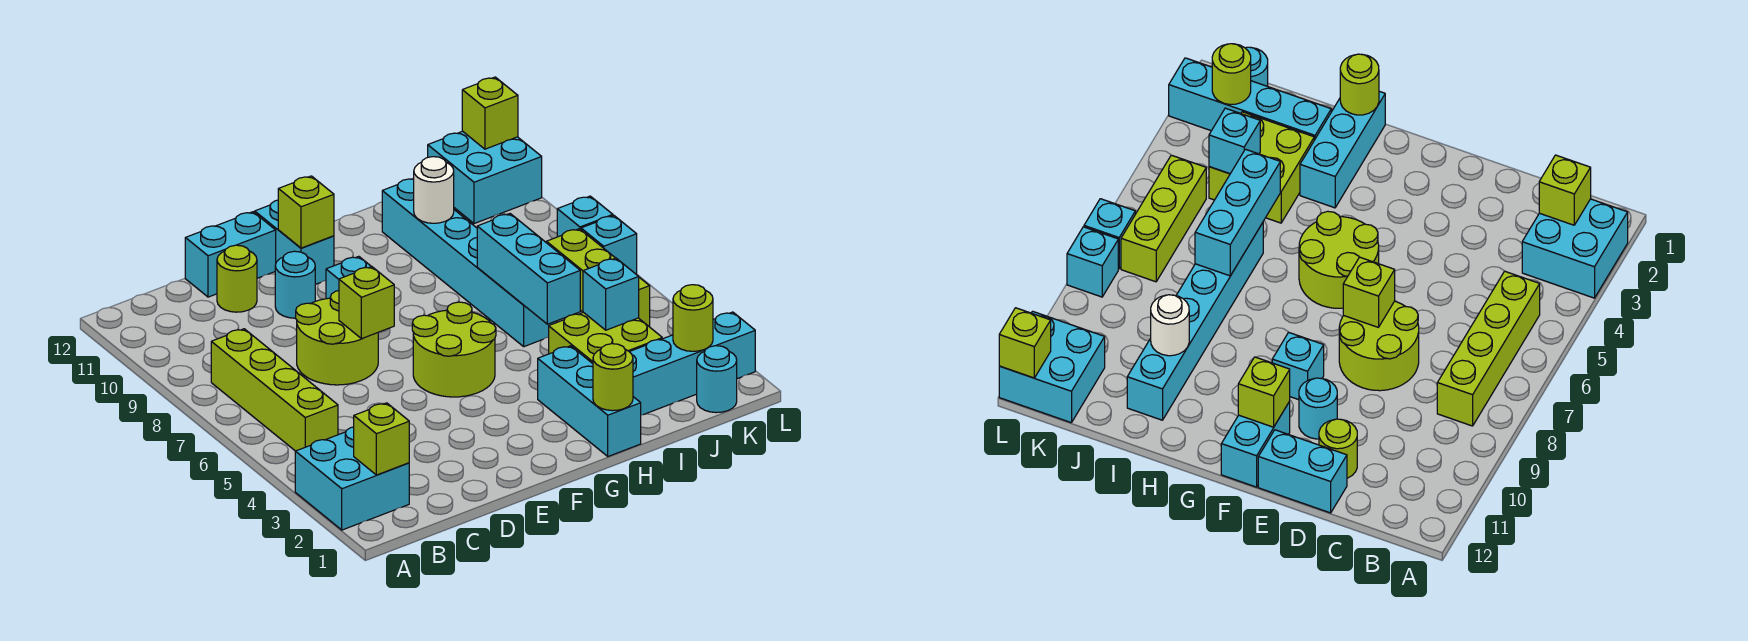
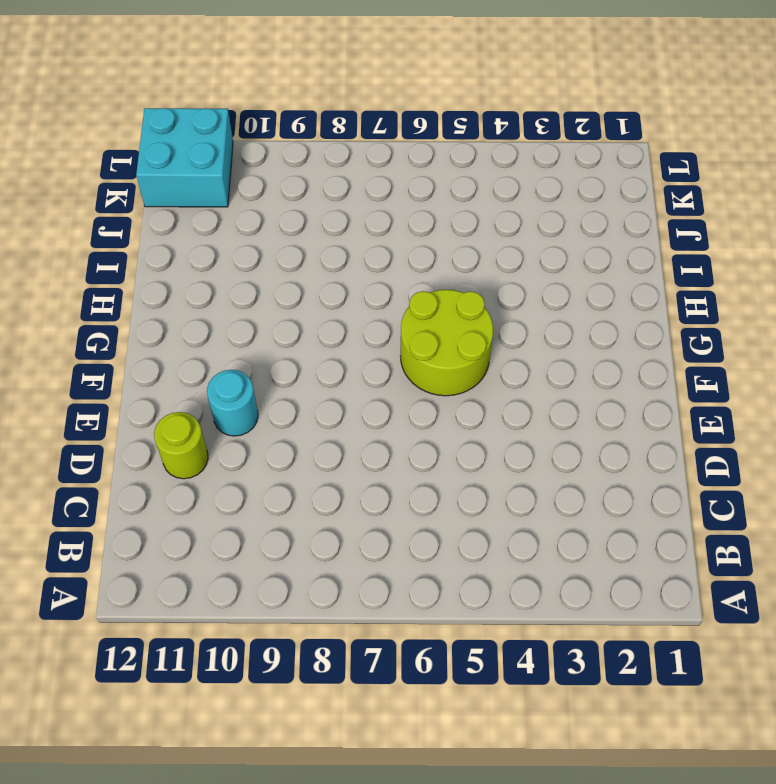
none -> cyan 2x2 brick [295,427,409,530]
none -> lime 1x4 brick [211,329,338,451]
none -> lime 2x2 round brick [296,291,378,385]

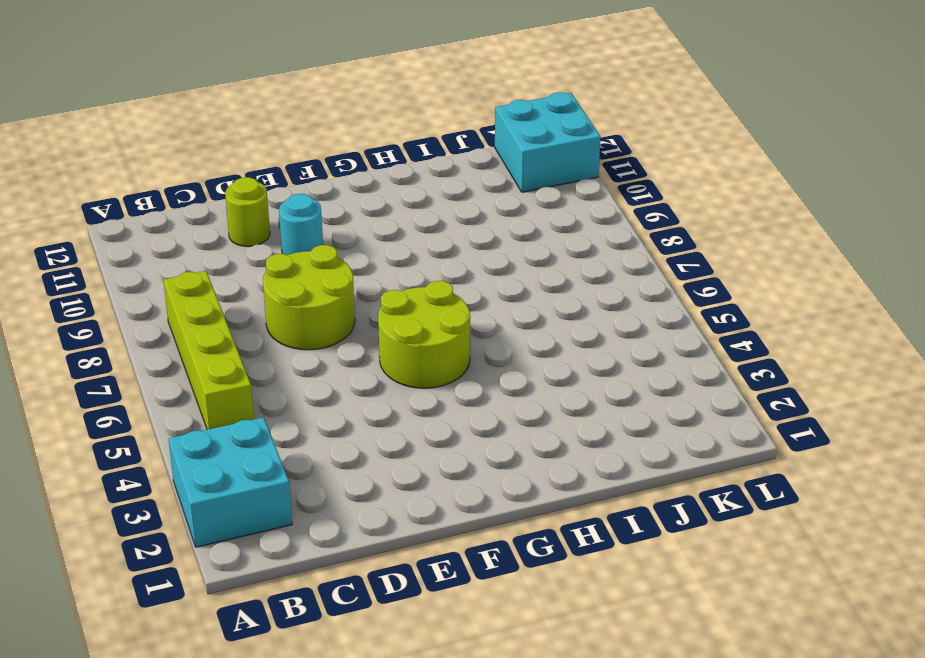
none -> cyan 1x2 brick [185,212,276,297]
none -> cyan 1x1 brick [326,256,371,299]
none -> cyan 1x2 brick [255,200,334,285]

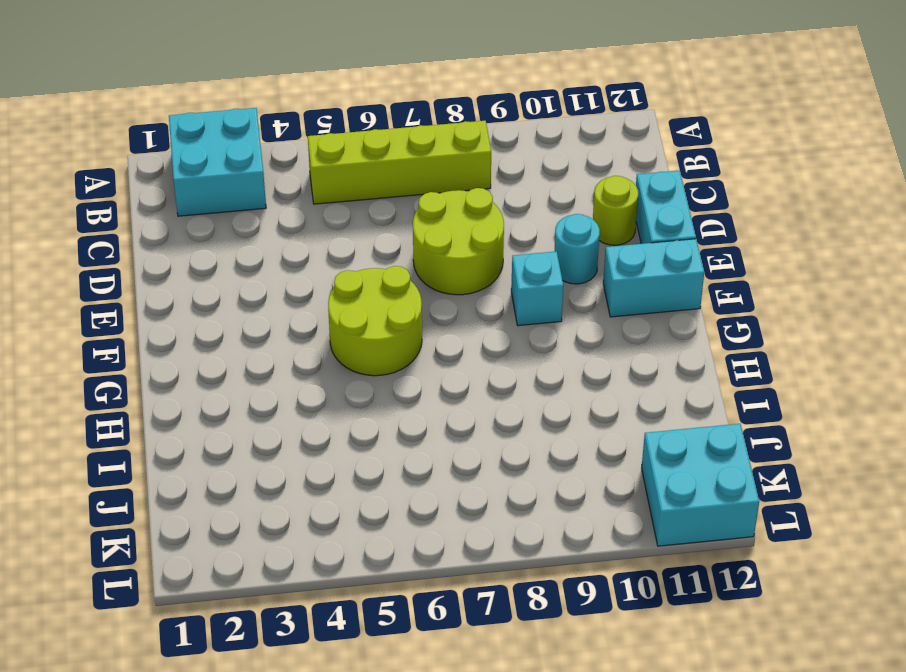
none -> cyan 1x3 brick [538,346,641,456]
none -> cyan 1x4 brick [630,312,755,415]
none -> lime 2x2 brick [549,312,662,363]

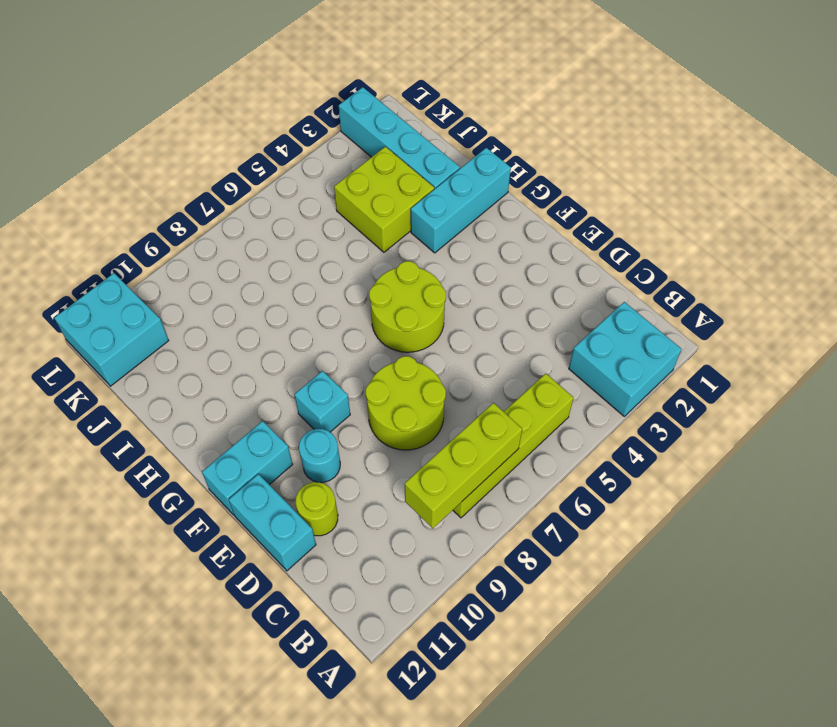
lime 1x3 brick [405,403,522,528] -> lime 1x3 brick moved to [546,229,650,327]
none -> cyan 1x6 brick [382,179,557,347]
none -> cyan 1x1 round brick [697,346,737,413]
none -> cyan 1x1 brick [581,216,637,275]

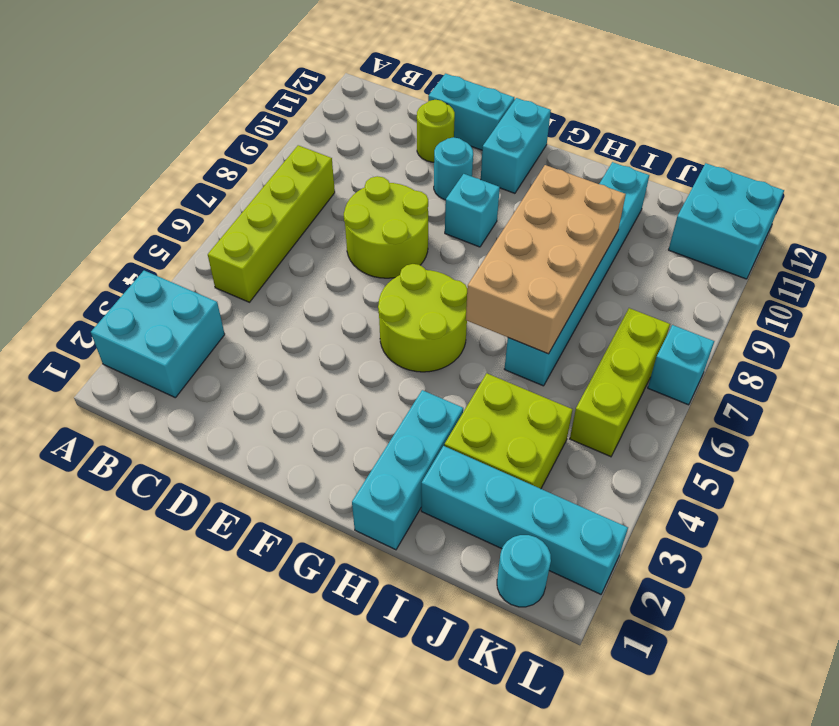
tan 2x4 brick [466,165,626,354] -> cyan 1x3 brick [477,214,580,324]
none -> cyan 1x1 brick [557,196,613,237]
none -> lime 1x1 brick [354,403,409,475]
none -> lime 1x1 brick [339,267,394,339]

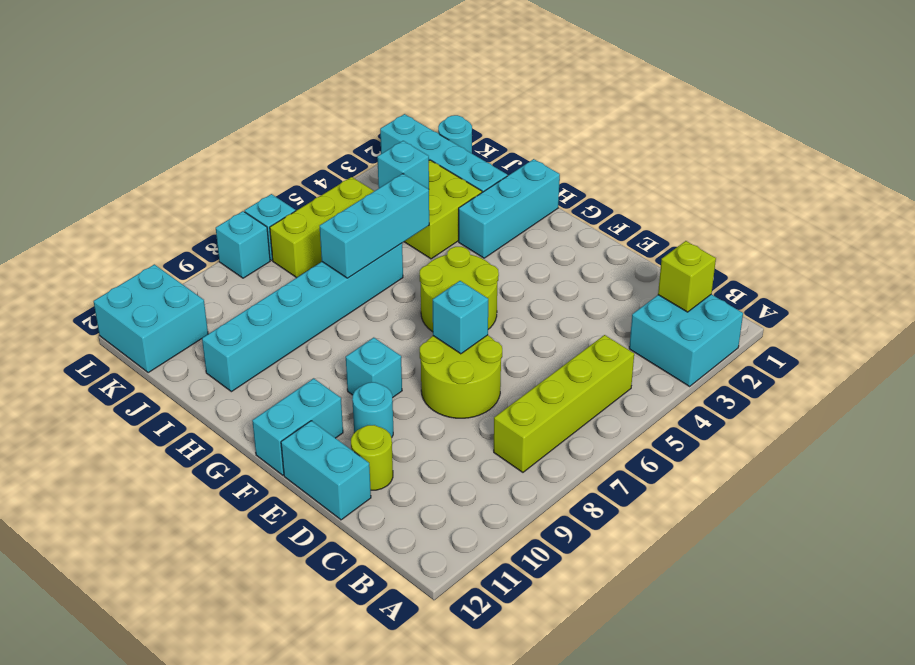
cyan 1x1 brick [433,281,488,354] -> lime 1x1 brick [339,267,394,339]
none -> lime 1x1 brick [278,176,334,248]
none -> lime 1x1 round brick [593,344,633,411]
none -> white 1x1 round brick [414,157,454,223]

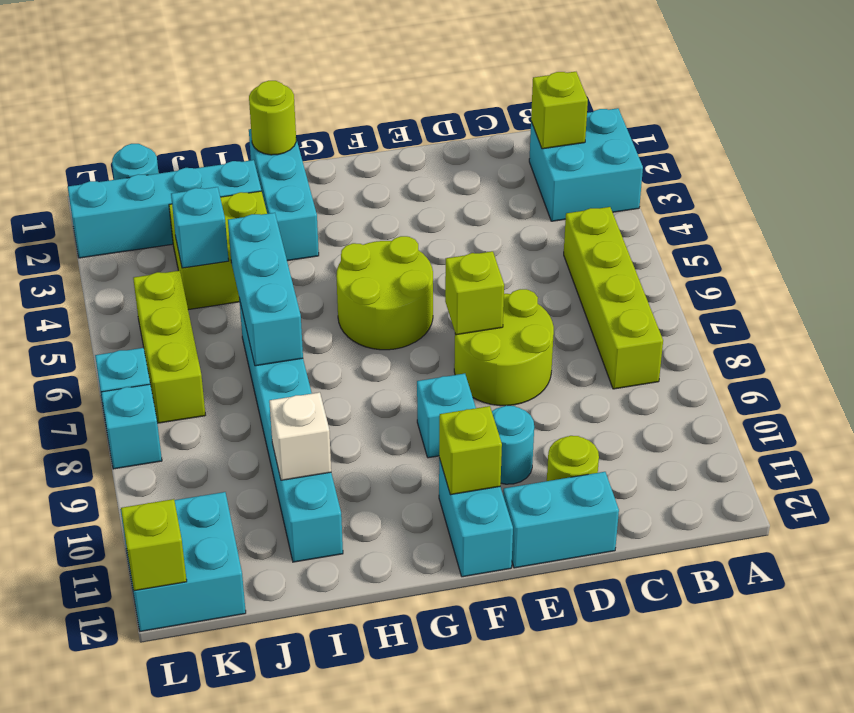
white 1x1 brick [269,392,331,480] -> white 1x1 round brick [414,157,454,223]
none -> lime 1x1 round brick [673,285,713,351]

